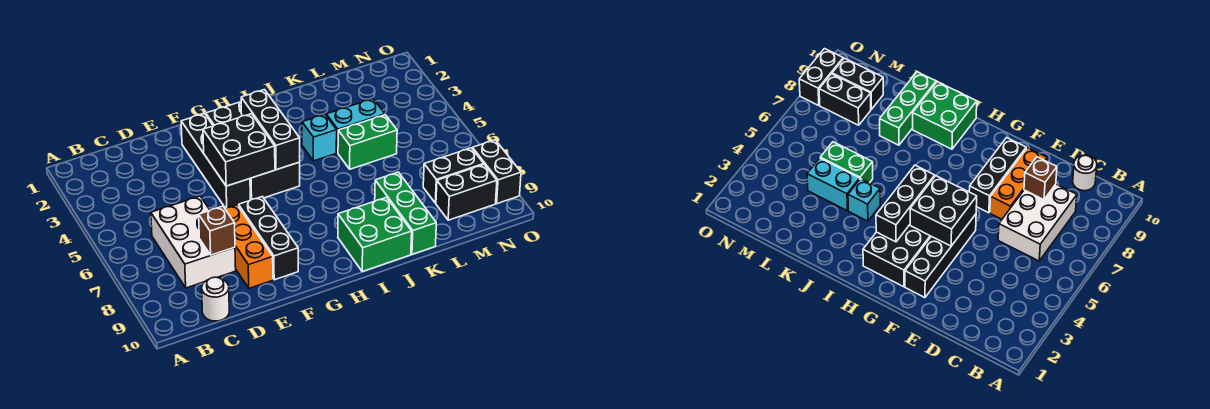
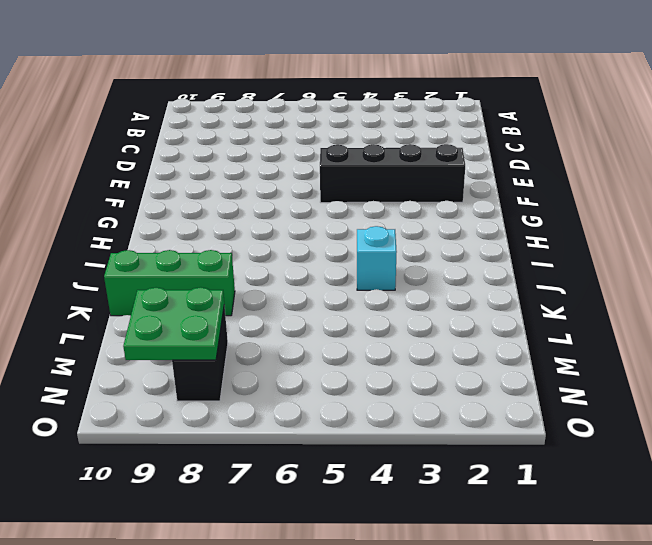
green 2x2 plate [123,287,224,360] -> none
none -> white 2x3 brick [151,196,236,288]
none -> white 1x1 round brick [202,277,229,321]
none -> orange 1x3 brick [225,205,273,288]

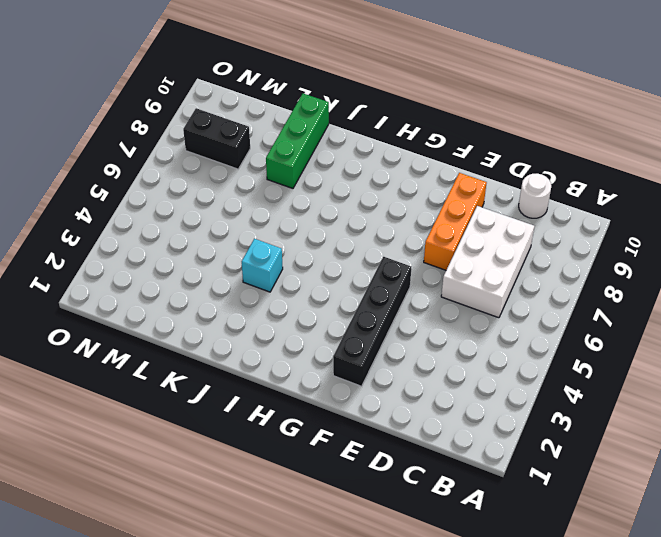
none -> black 1x3 brick [239,197,298,280]
none -> black 2x4 brick [206,102,300,200]
none -> green 2x2 brick [338,197,412,272]

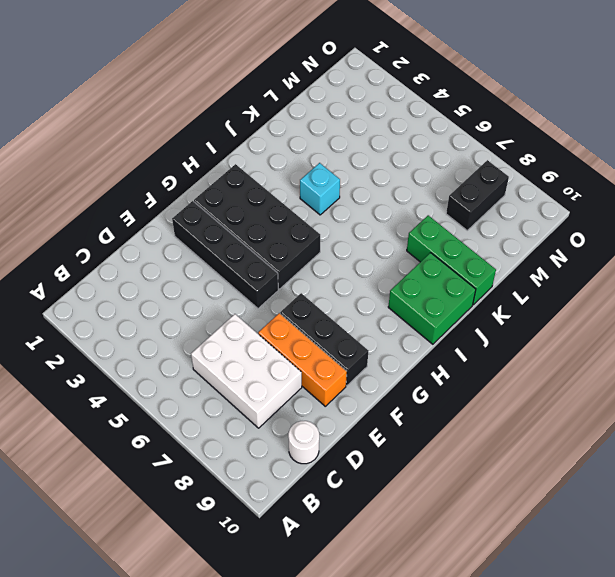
none -> cyan 1x2 brick [326,99,385,153]
none -> green 1x2 brick [338,115,397,169]
none -> black 1x2 brick [436,165,497,220]

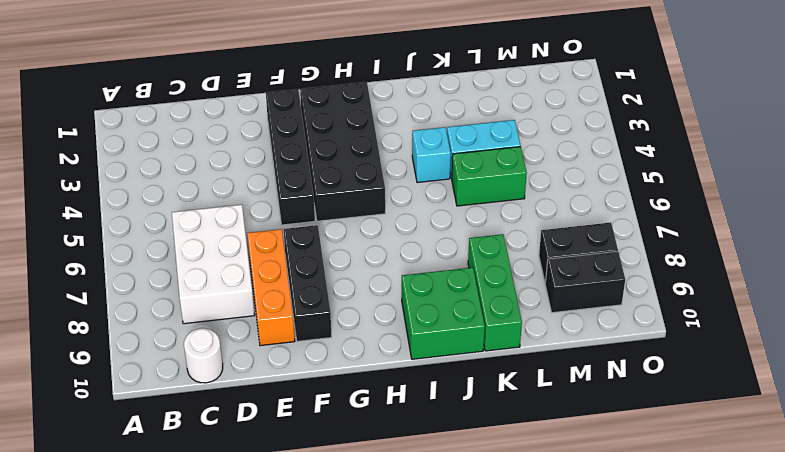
none -> black 1x2 brick [472,140,521,204]
none -> brown 1x1 brick [199,206,235,255]
none -> black 2x2 brick [203,114,275,186]

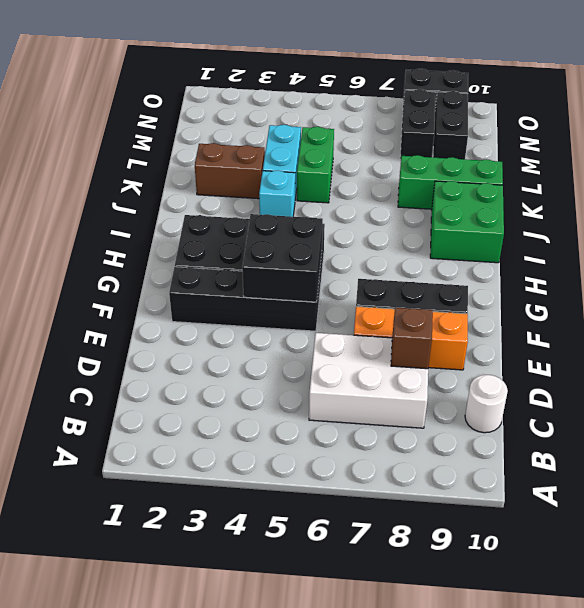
brown 1x2 brick [195,143,265,199] -> none
none -> black 1x3 brick [241,90,300,170]

